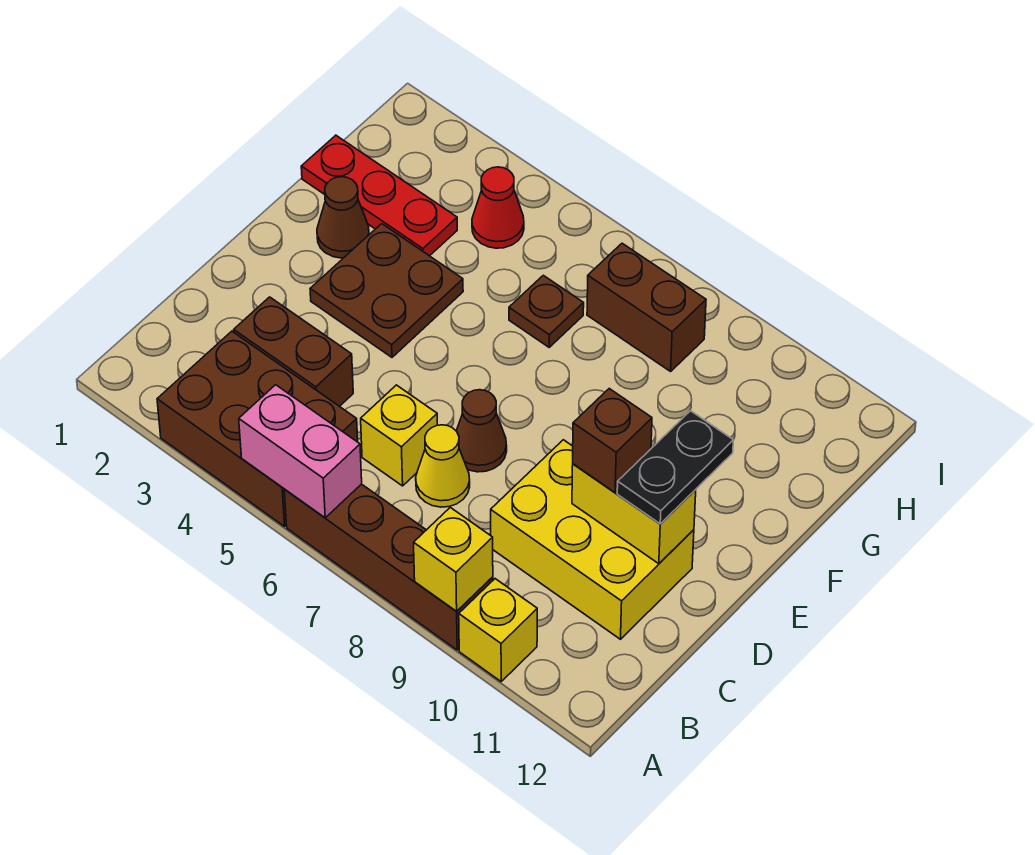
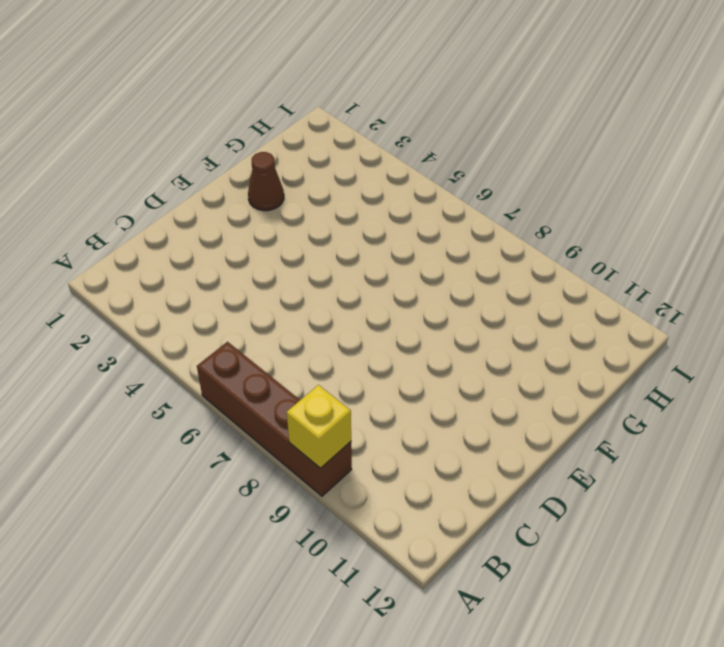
none -> brown 2x3 brick [157,331,358,527]
none -> yellow 1x1 brick [459,579,537,681]
none -> brown 1x2 brick [234,297,353,406]

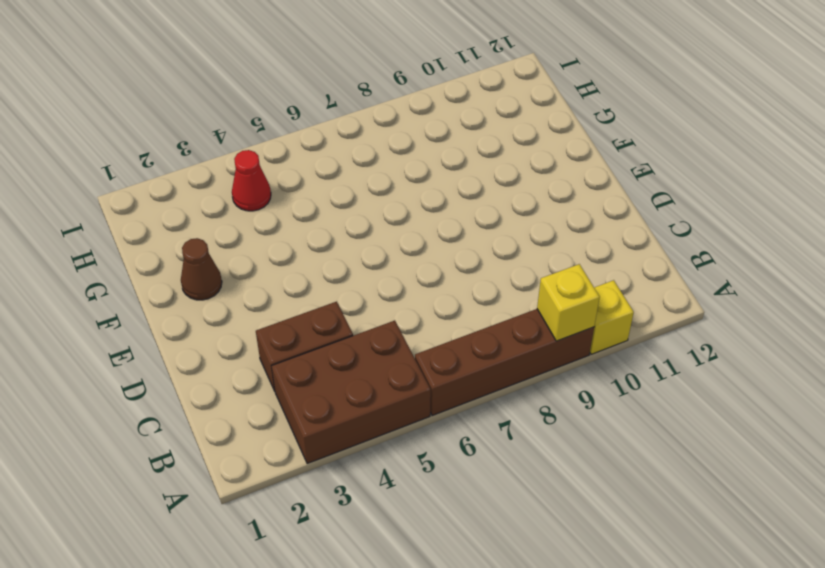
none -> yellow 1x1 brick [361,385,437,486]
none -> yellow 1x1 cone [416,425,470,507]
none -> yellow 2x3 brick [491,440,694,639]

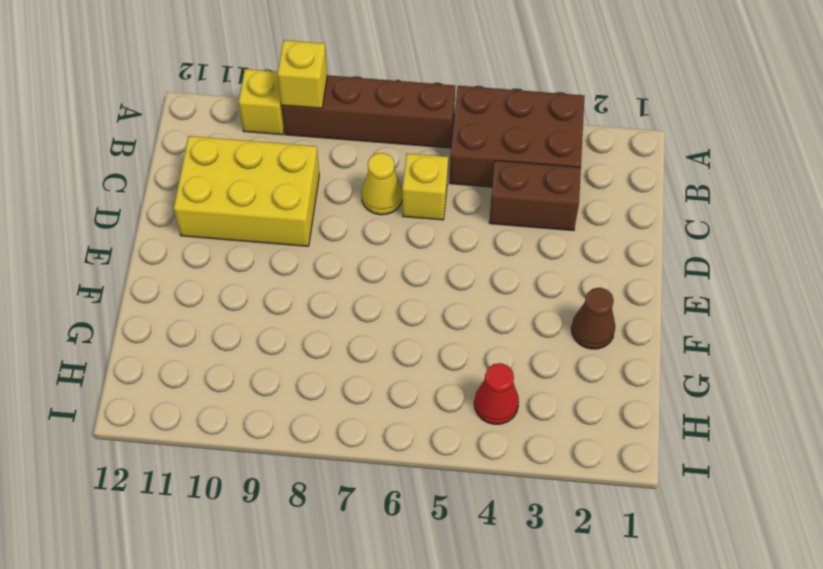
none -> brown 1x1 cone [457,390,507,472]
none -> brown 2x2 plate [310,224,463,357]
none -> red 1x3 plate [301,135,457,256]

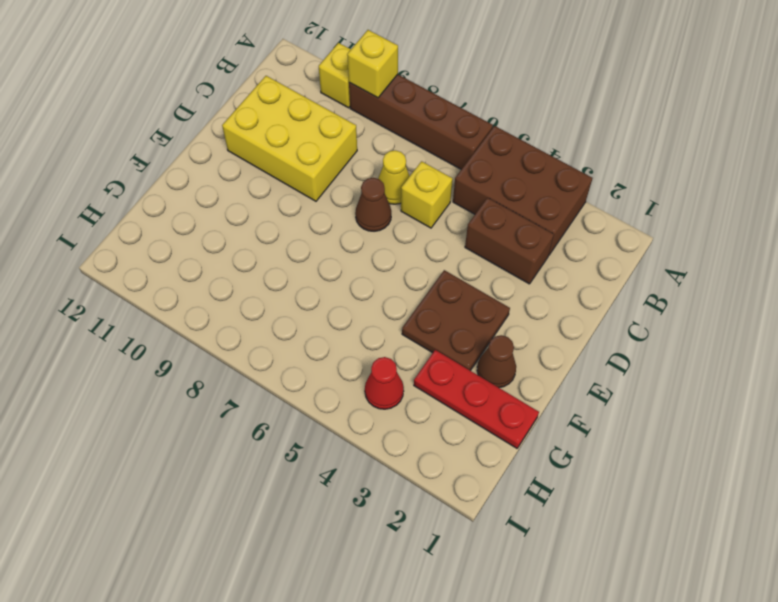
none -> brown 1x1 plate [509,275,584,347]
none -> brown 1x2 brick [587,243,706,371]
none -> pink 1x2 brick [239,385,362,518]

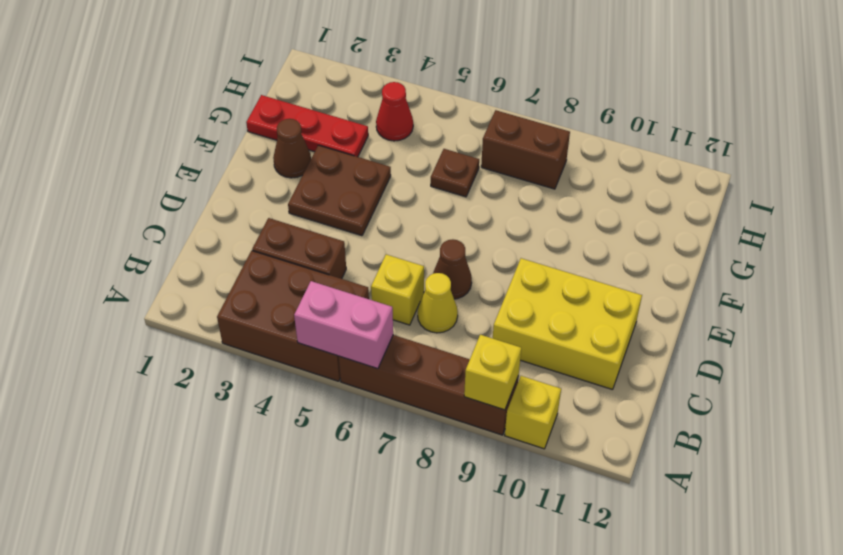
none -> yellow 1x2 brick [572,464,696,564]
none -> brown 1x1 brick [573,389,652,493]
none -> black 1x2 plate [617,411,733,524]

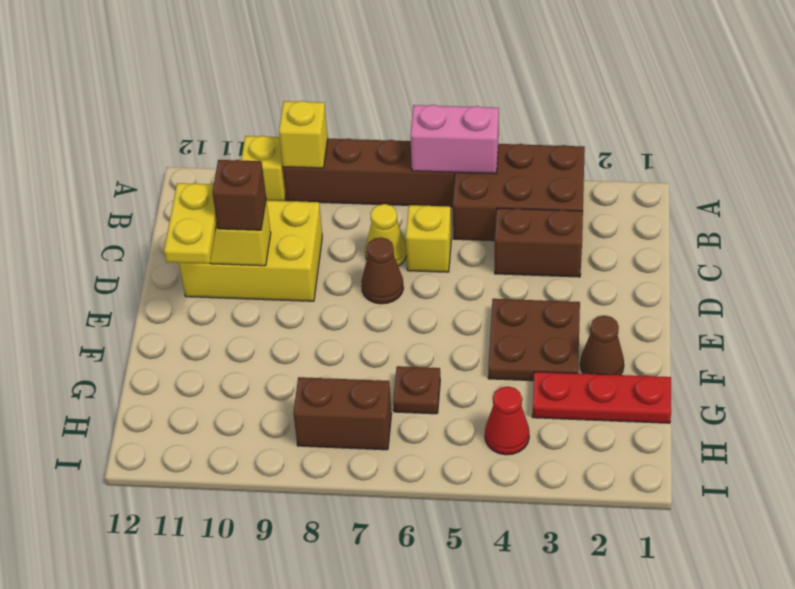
yellow 1x2 plate [164,183,217,264] -> black 1x2 plate [617,411,733,524]

